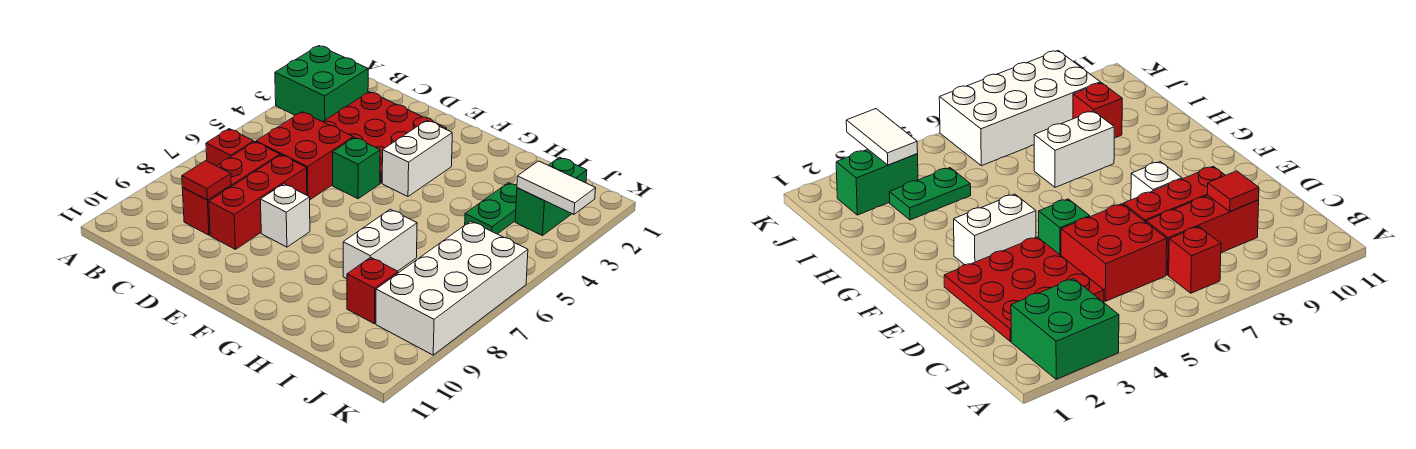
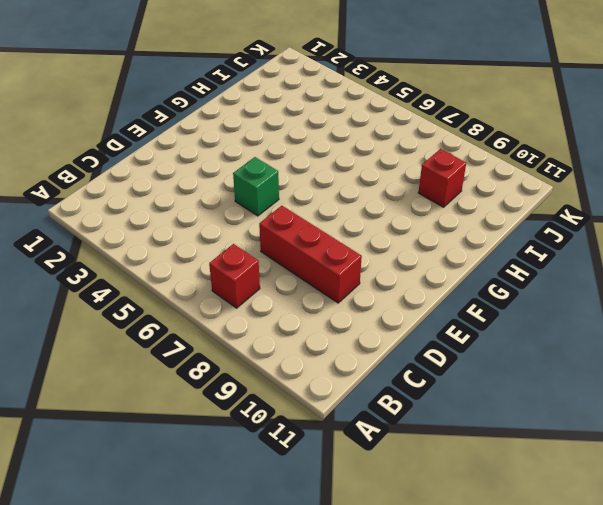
none -> green 2x2 brick [275,46,368,122]
none -> red 3x3 plate [323,92,447,183]
none -> red 2x2 brick [256,112,353,200]

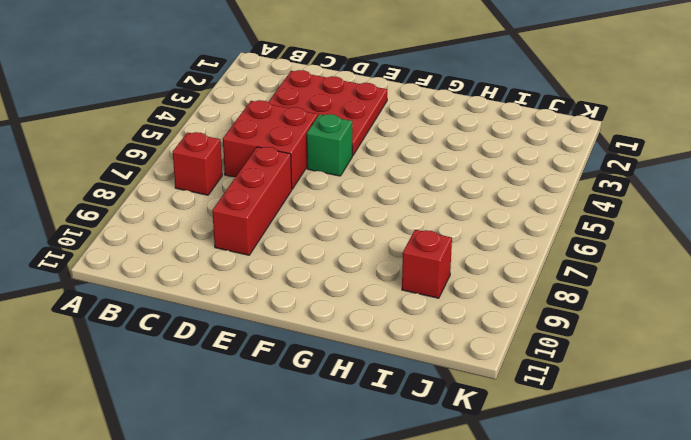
none -> green 2x2 brick [275,46,368,122]
none -> red 1x3 brick [182,142,280,235]
none -> white 1x1 brick [260,184,310,247]

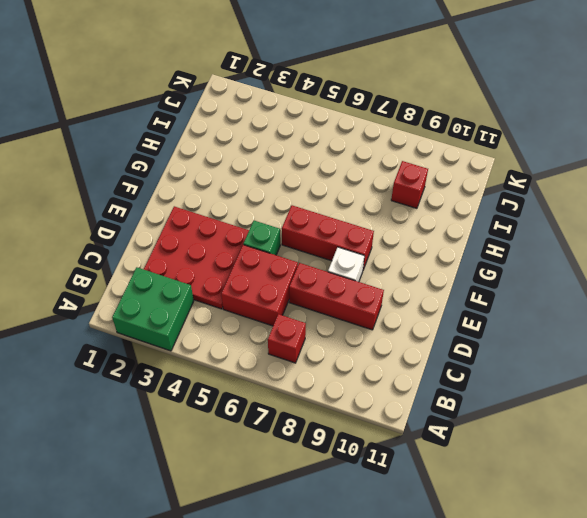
red 1x3 brick [282,205,374,269] -> red 1x3 brick moved to [182,142,280,235]
none -> white 1x2 brick [382,120,452,196]
none -> white 1x2 brick [343,209,417,279]
none -> green 1x2 plate [465,183,517,234]

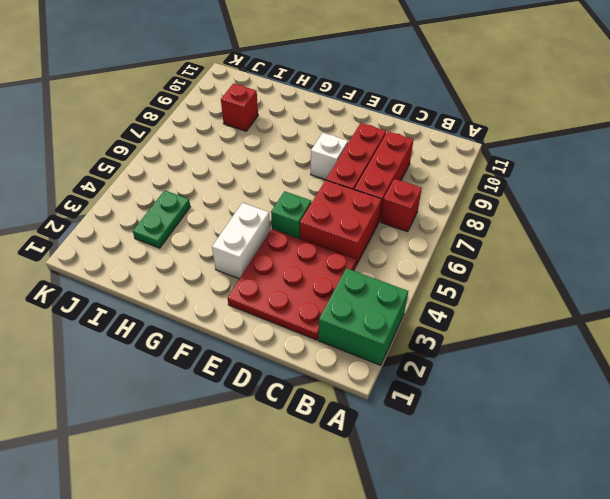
none -> white 1x2 brick [343,209,417,279]
none -> green 1x2 brick [515,157,587,236]
none -> white 2x4 brick [376,221,528,355]

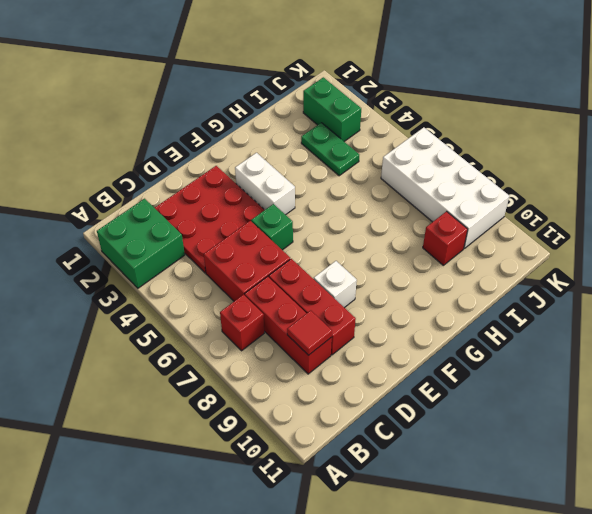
none -> white 1x2 brick [343,209,417,279]
none -> white 1x2 tile [517,161,596,214]

